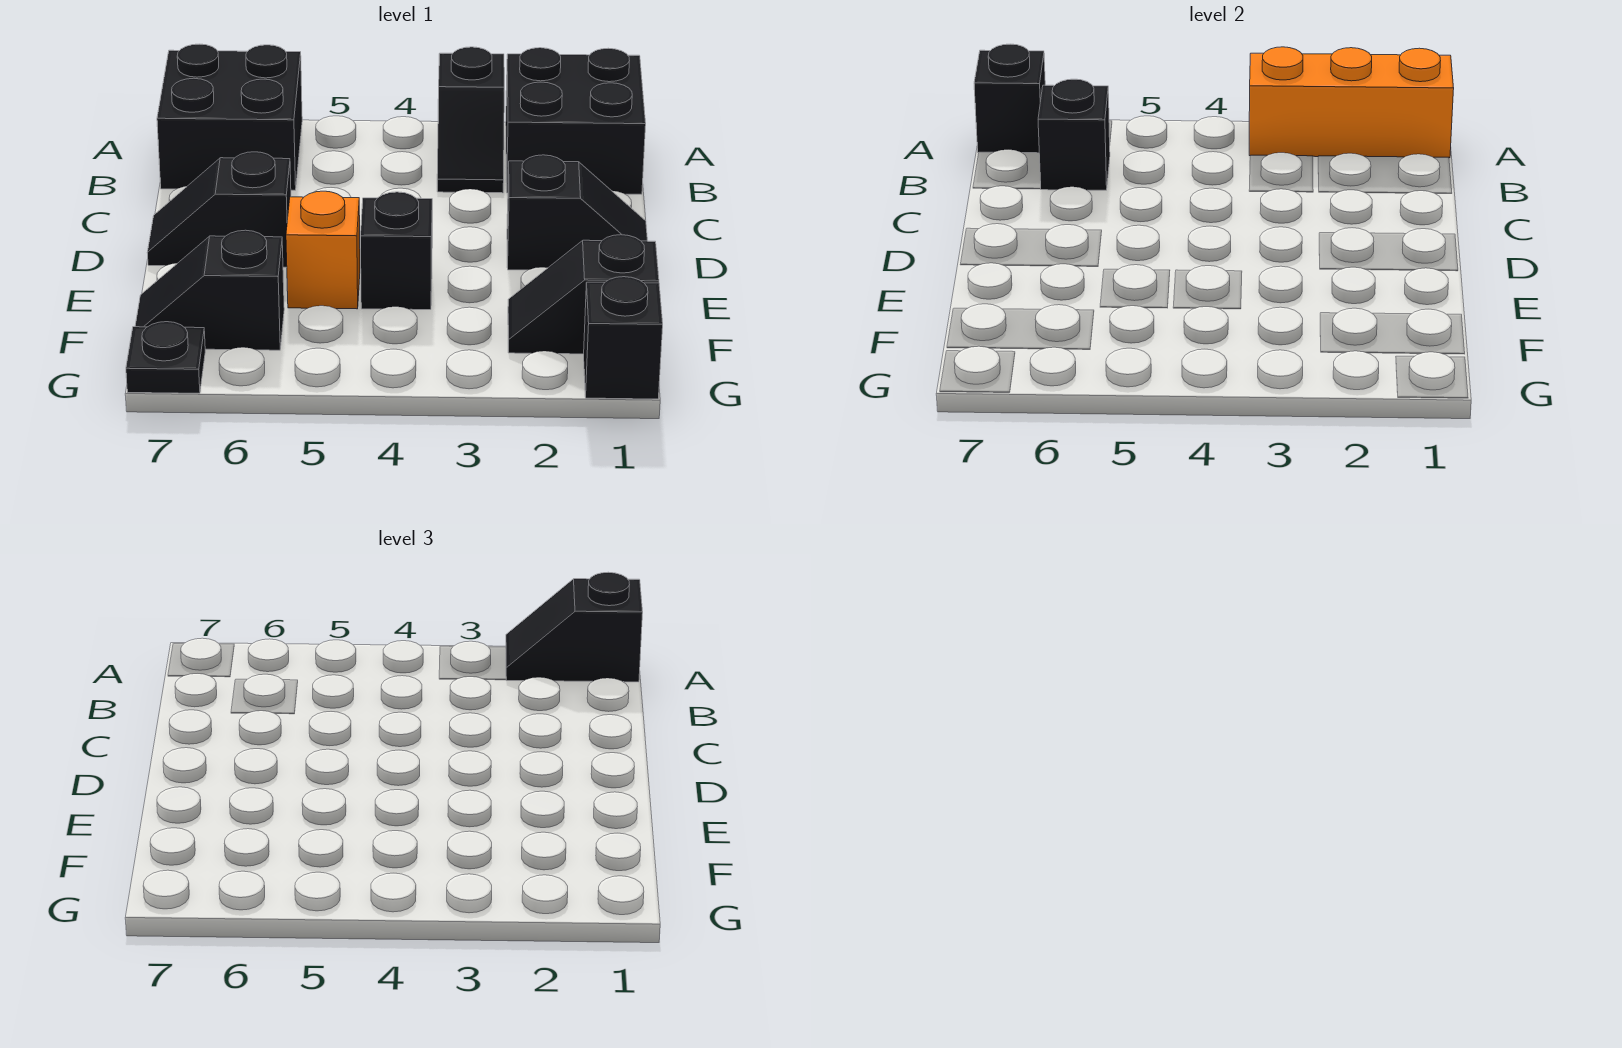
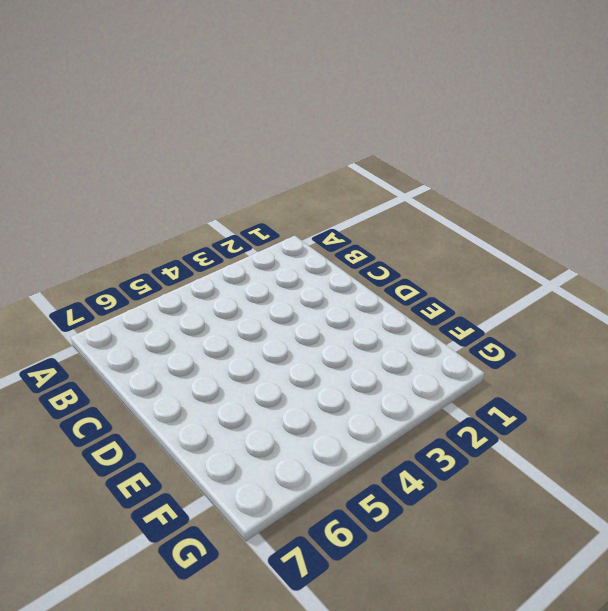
none -> black 2x2 brick [506,48,646,194]
none -> black 1x2 slope [437,47,504,193]
none -> black 2x2 brick [157,44,302,190]

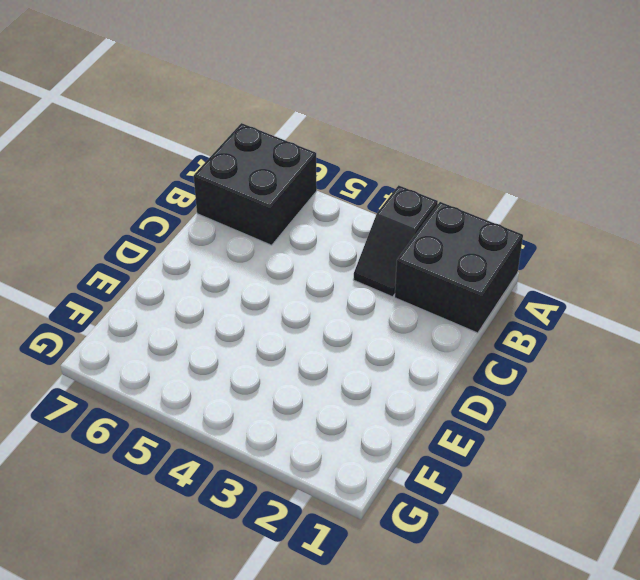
none -> black 1x2 slope [507,155,647,270]
none -> black 1x2 slope [147,152,291,267]
none -> black 1x1 brick [361,192,432,310]

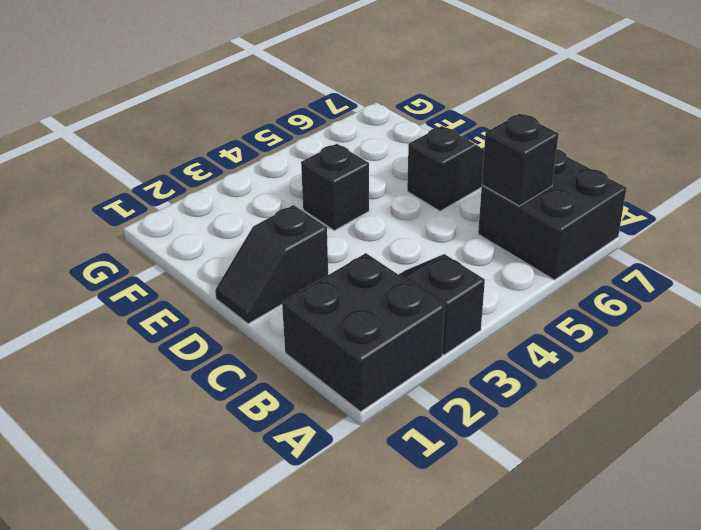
none -> orange 1x1 brick [286,191,360,309]
none -> black 1x2 slope [508,235,659,354]
none -> black 1x2 slope [135,230,284,350]

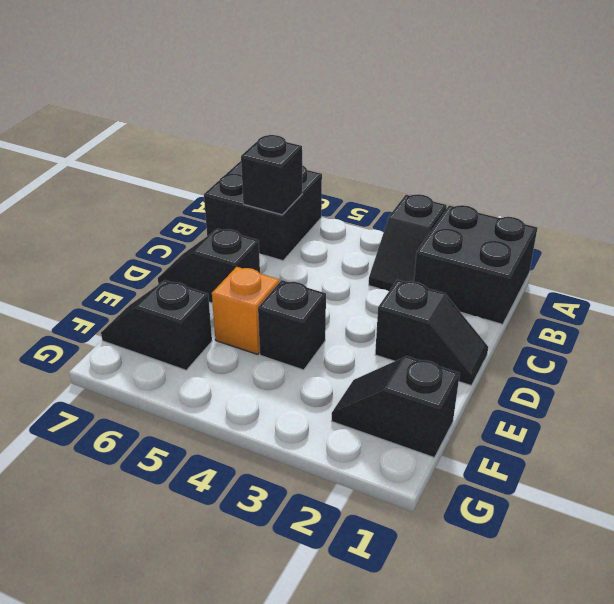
none -> black 1x1 brick [584,277,663,399]
none -> black 1x1 plate [126,322,205,393]
none -> orange 1x3 brick [1249,47,1454,158]

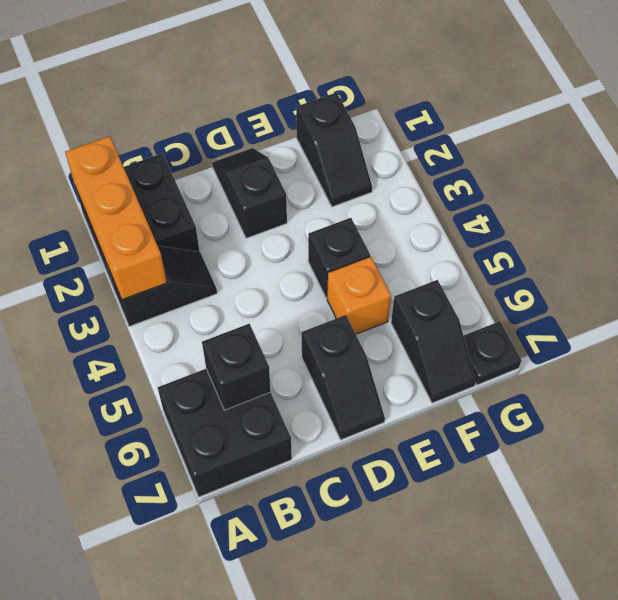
none -> black 1x1 brick [584,277,663,399]
none -> black 1x1 brick [974,44,1045,153]
none -> black 1x2 slope [506,572,643,682]

